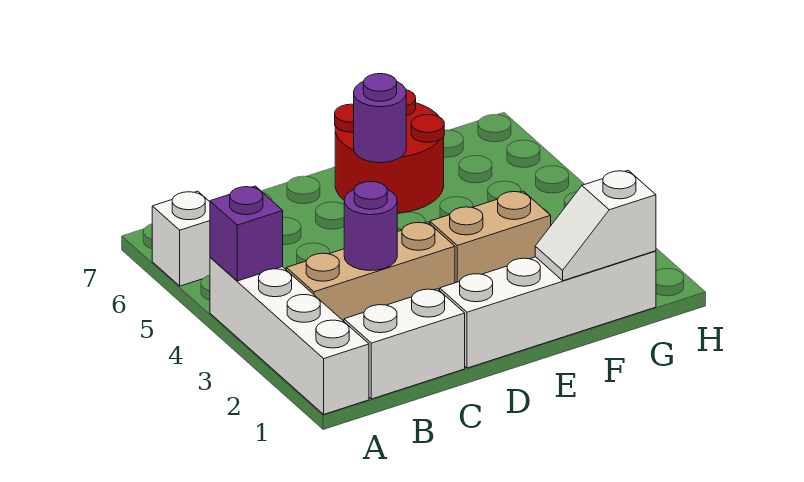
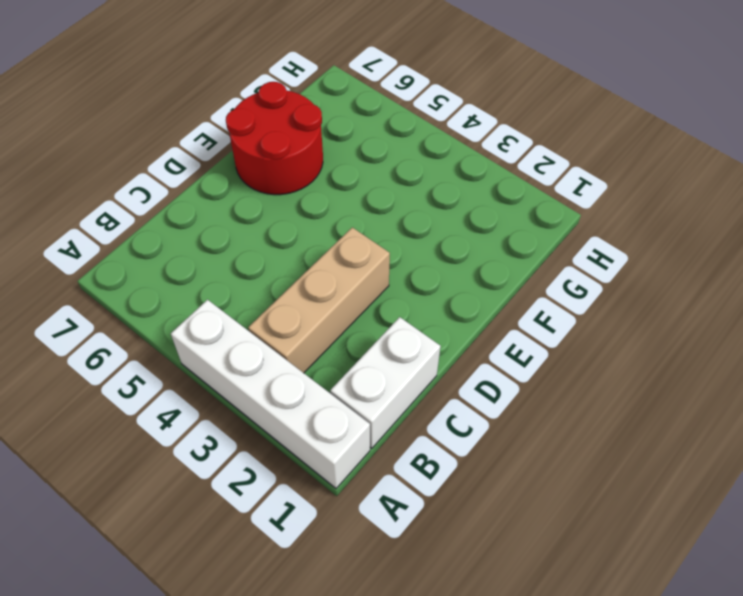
none -> white 1x1 brick [152,191,210,286]
none -> white 1x4 brick [440,251,656,368]

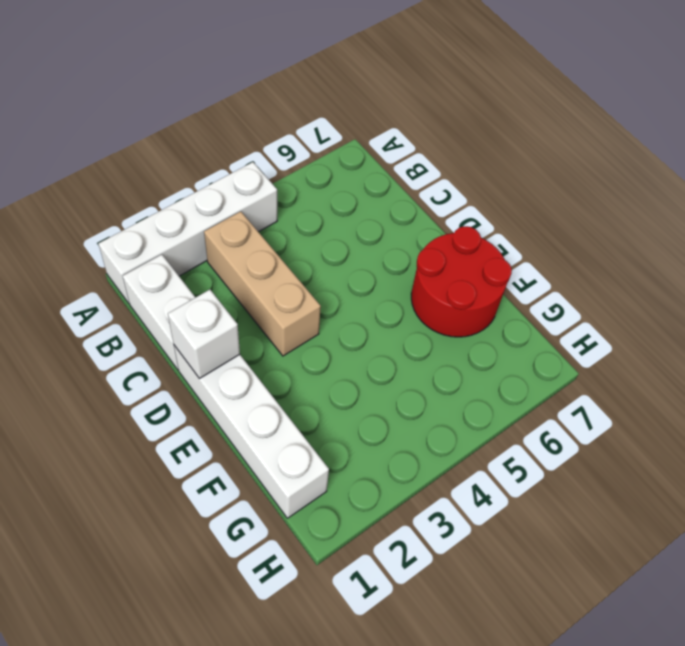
white 1x1 brick [168,290,240,379] -> white 1x1 brick moved to [152,191,210,286]
none -> tan 1x2 brick [430,191,551,283]
none -> purple 1x1 brick [210,186,283,281]

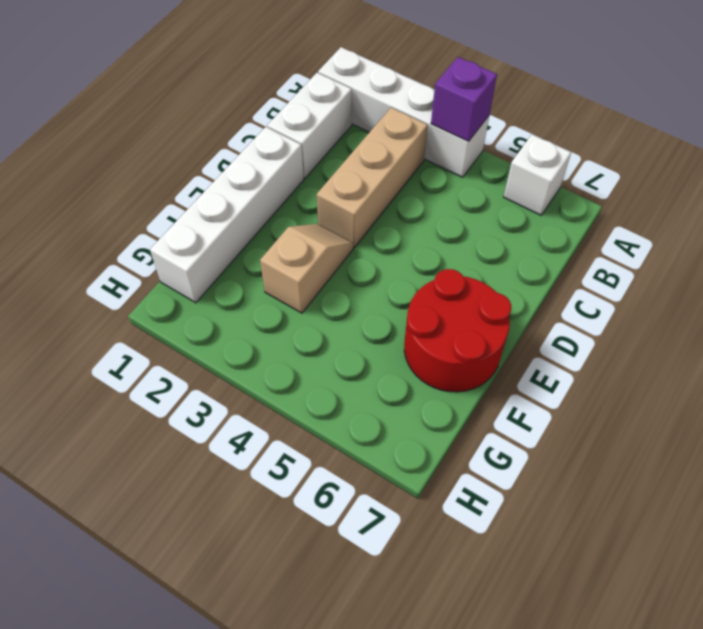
tan 1x2 slope [260,224,353,313] -> tan 1x2 brick [430,191,551,283]
none -> purple 1x1 round brick [344,181,397,271]
none -> purple 1x1 round brick [354,74,406,163]

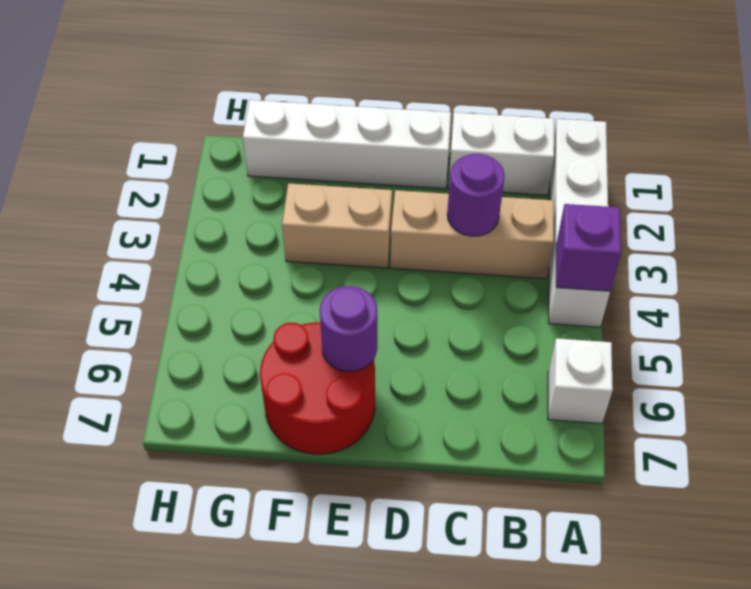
none -> white 1x2 slope [535,170,656,281]

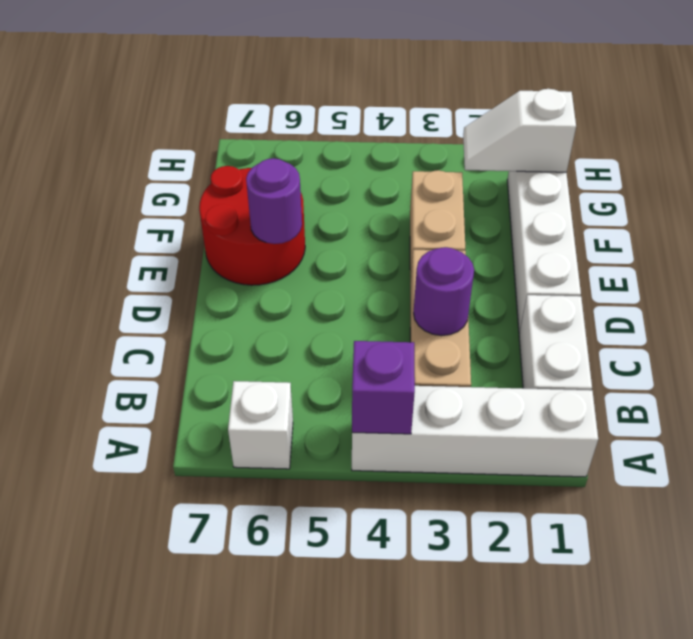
white 1x2 slope [463,89,576,172] -> white 1x2 slope turned to [535,170,656,281]

